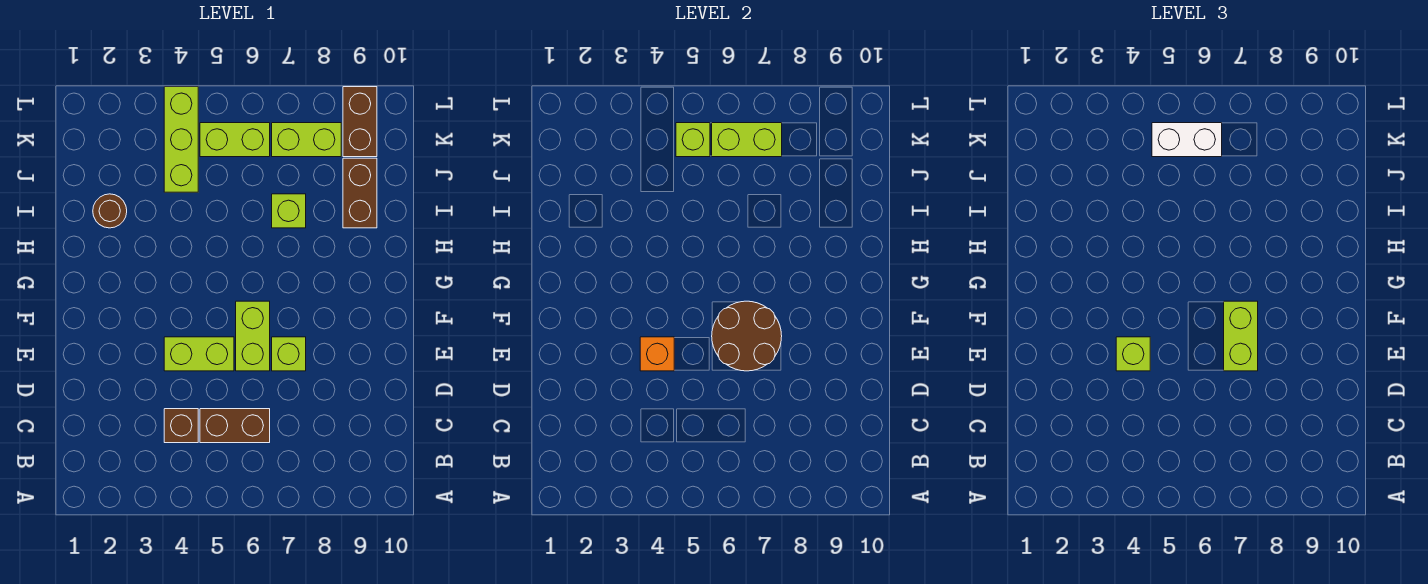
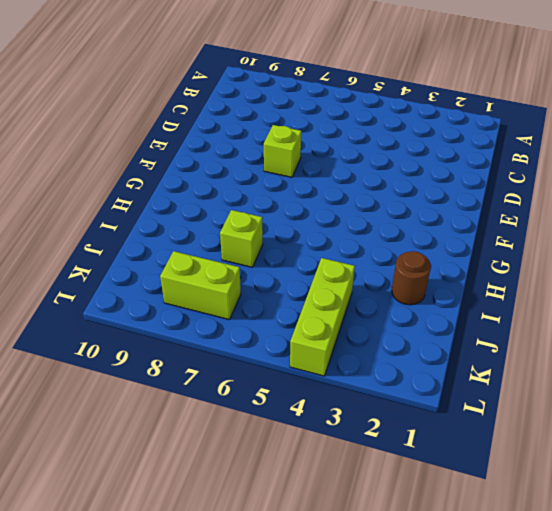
none -> brown 1x1 brick [164,409,198,443]
none -> brown 1x2 brick [200,409,270,443]
none -> lime 1x2 brick [164,337,234,371]

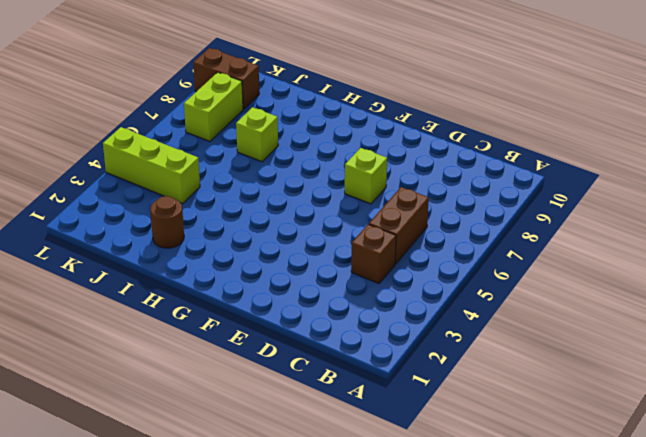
none -> lime 1x2 brick [164,337,234,371]
none -> lime 1x2 brick [236,301,270,371]
none -> brown 1x2 brick [343,158,377,228]

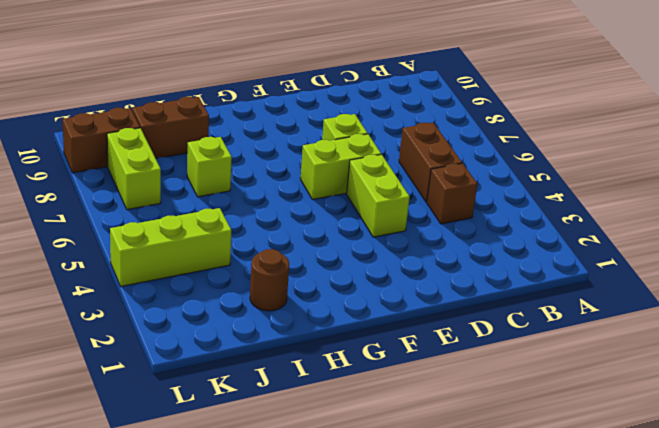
none -> lime 1x2 brick [200,123,270,157]
none -> orange 1x1 brick [640,337,674,371]
none -> brown 2x2 round brick [712,301,782,371]

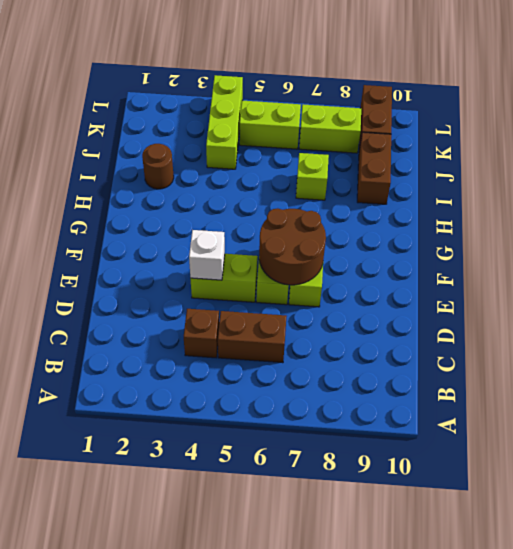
white 1x1 brick [189,230,225,280] -> orange 1x1 brick [640,337,674,371]
none -> lime 1x1 brick [676,123,710,157]
none -> lime 1x2 brick [712,123,782,157]
none -> lime 1x1 brick [1116,337,1150,371]

